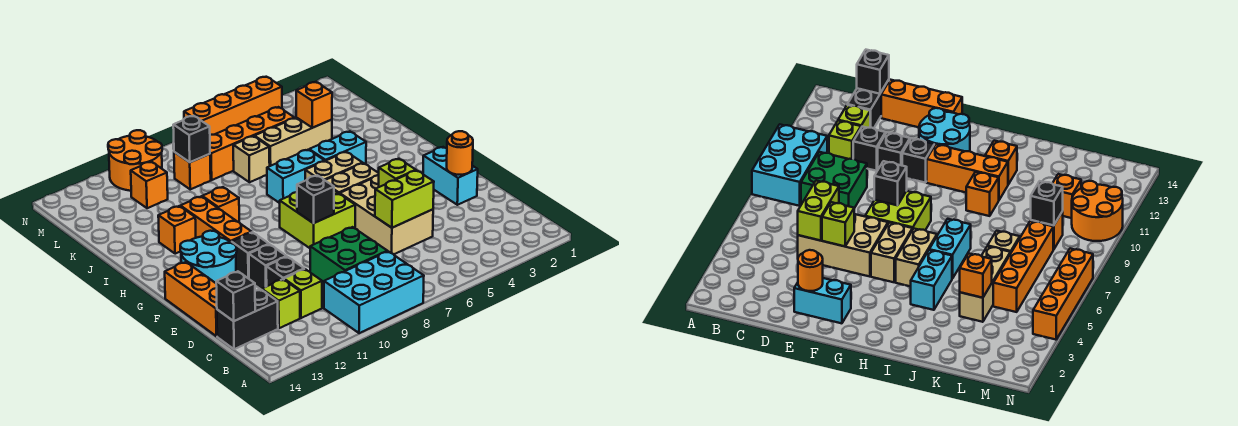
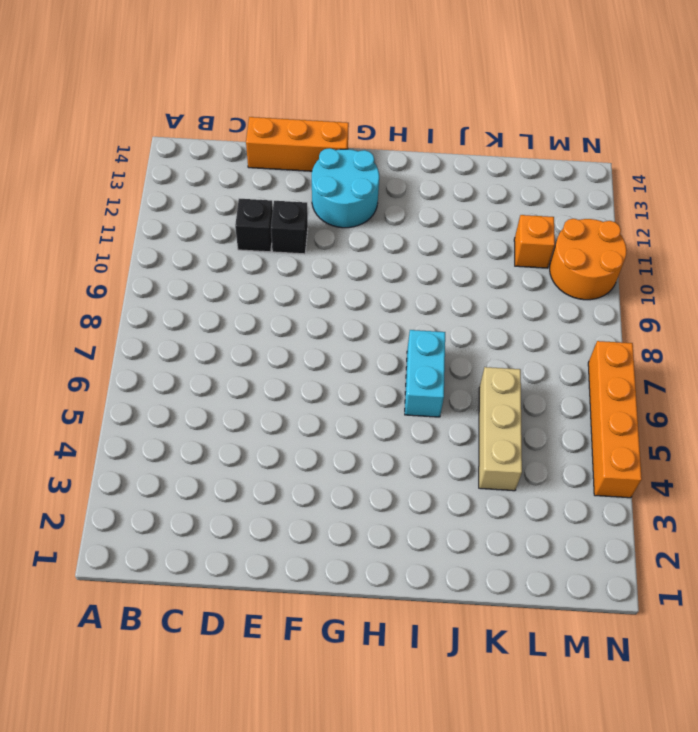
none -> cyan 2x3 brick [324,251,424,333]
none -> green 2x2 brick [310,227,387,283]
none -> lime 1x1 brick [284,269,322,318]
none -> lime 1x1 brick [262,279,300,328]

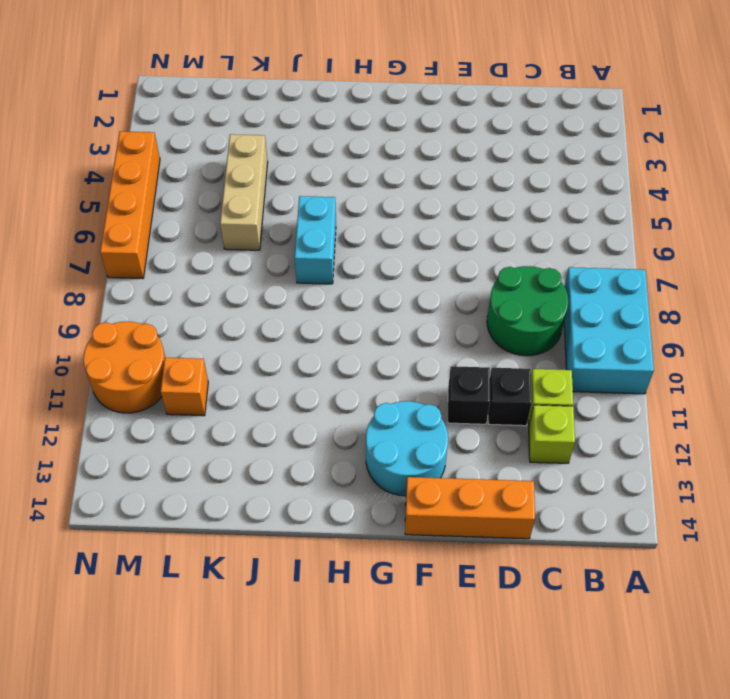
green 2x2 round brick [487,266,568,356] -> green 2x2 brick [310,227,387,283]
none -> black 1x2 brick [217,289,278,349]
none -> tan 2x3 brick [340,175,433,254]
none -> cyan 1x2 brick [423,147,478,205]
none -> lime 2x2 brick [280,191,355,248]

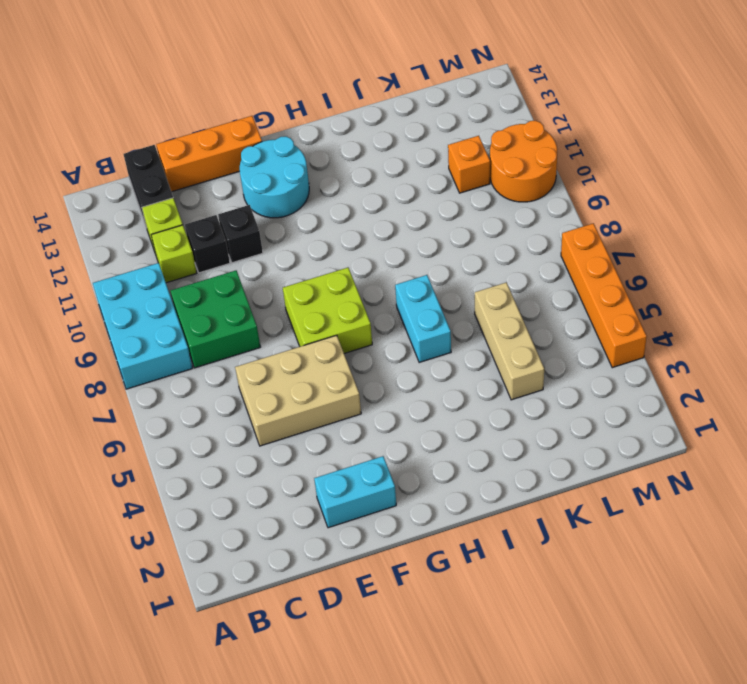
none -> black 1x1 brick [232,232,269,279]
none -> tan 1x2 brick [325,163,379,194]
none -> orange 1x3 brick [180,197,252,243]
none -> tan 1x2 brick [305,152,363,180]

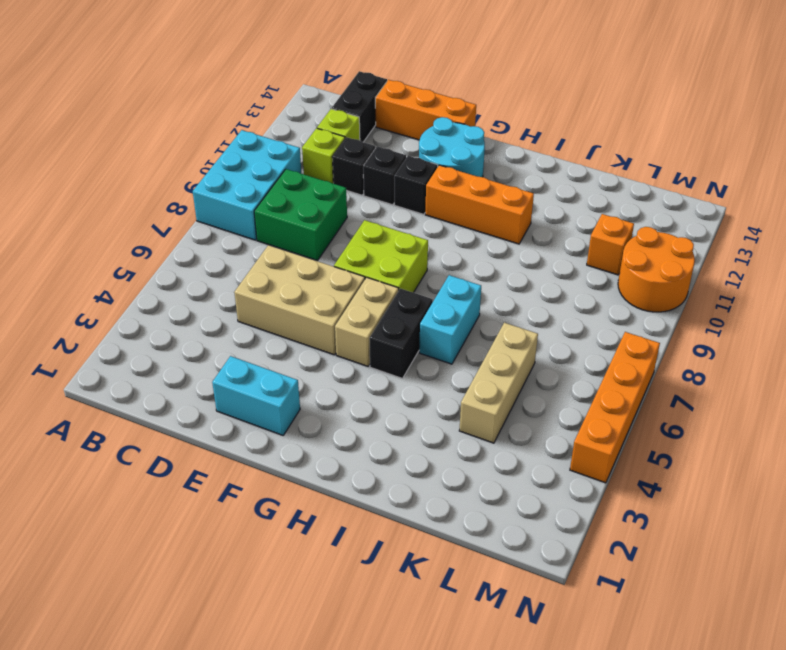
black 1x2 brick [369,288,433,379] -> tan 1x2 brick [305,152,363,180]
none -> cyan 1x2 brick [309,131,366,164]
none -> orange 1x1 brick [202,187,239,222]
none -> orange 1x1 brick [158,206,196,254]
none -> tan 1x1 brick [233,136,270,182]

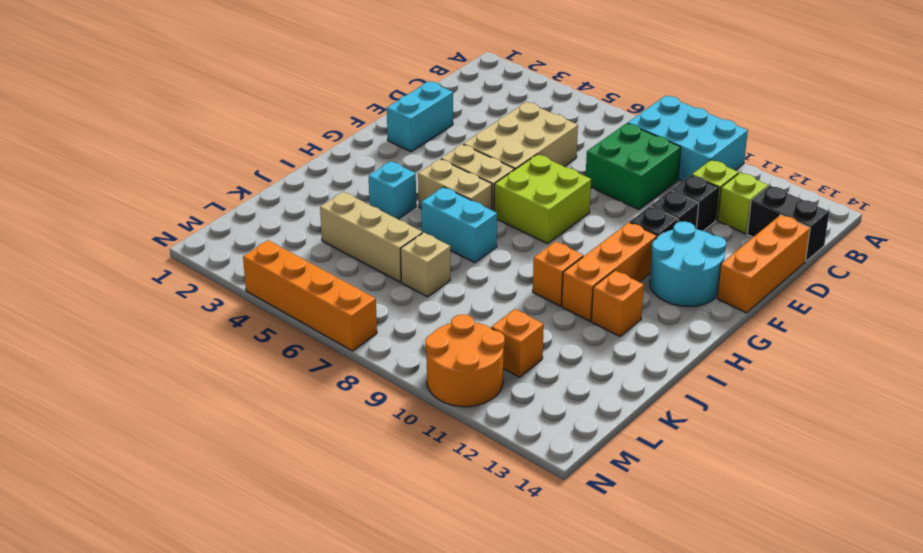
cyan 1x1 brick [369,161,416,219] -> cyan 1x2 brick [309,131,366,164]
none -> orange 1x4 brick [210,107,294,180]
none -> orange 1x1 brick [174,152,211,189]
none -> black 1x1 brick [216,271,255,321]
none -> lime 1x2 brick [375,170,434,228]

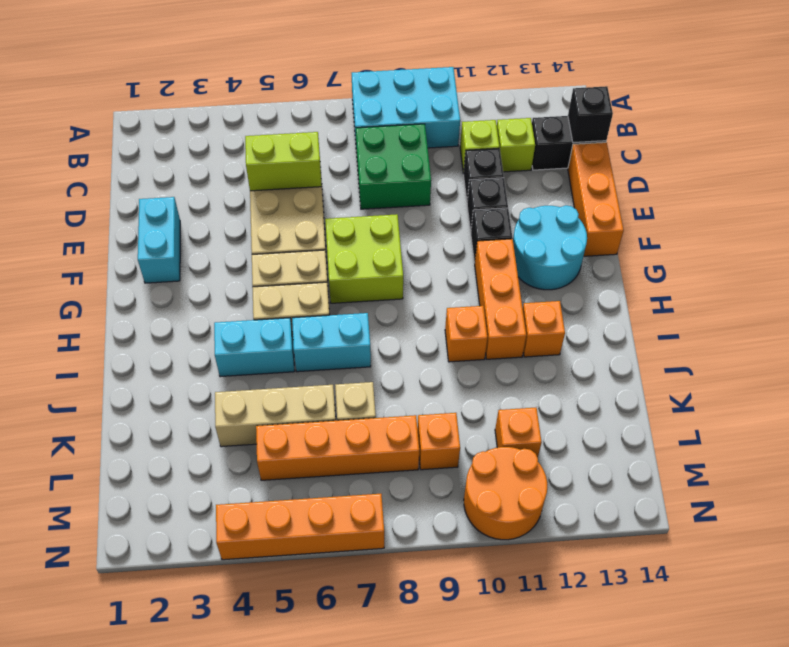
none -> orange 1x1 round brick [447,131,473,175]
none -> lime 1x1 brick [379,159,416,187]
none -> black 1x1 brick [297,175,334,223]
none -> orange 1x1 brick [296,82,332,128]

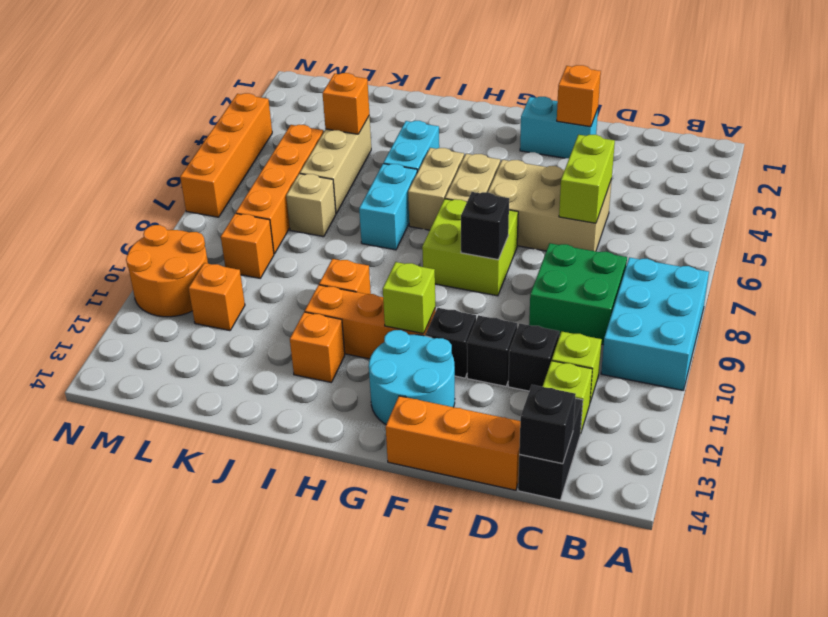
orange 1x1 brick [557,65,601,127] -> orange 1x1 round brick [447,131,473,175]
lime 1x1 brick [383,262,435,334] -> lime 1x1 brick moved to [379,159,416,187]
none -> black 1x1 brick [173,116,210,162]

